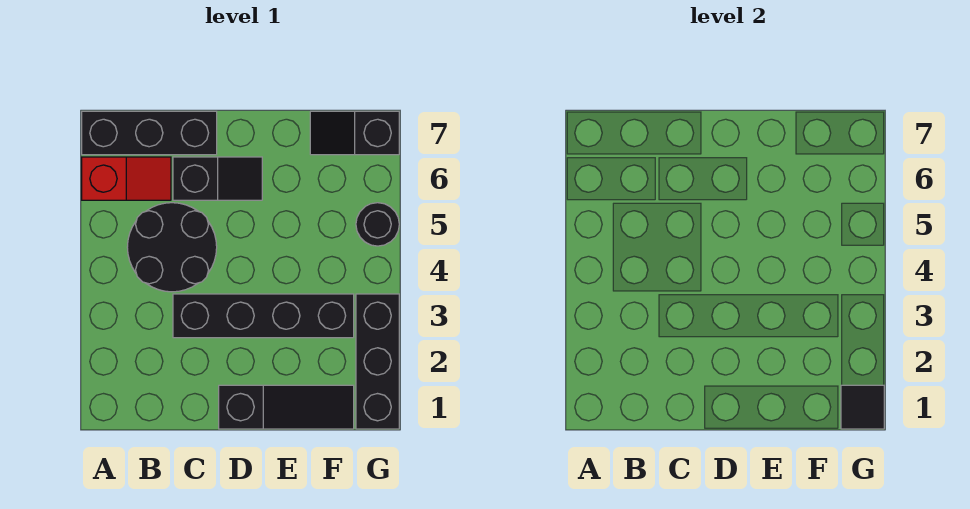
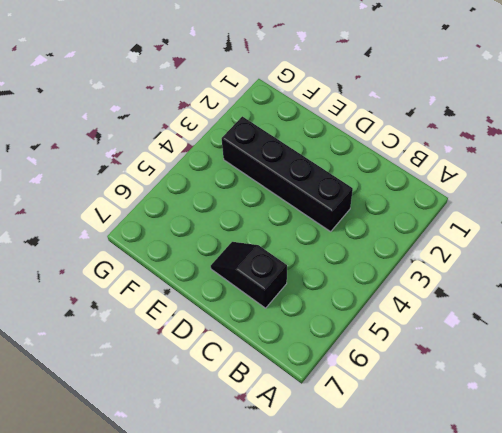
none -> red 1x2 slope [82,157,171,200]
none -> black 1x3 brick [82,111,217,155]

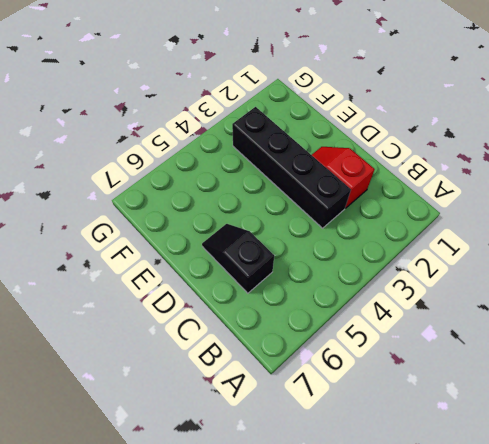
red 1x2 slope [312,147,375,208] -> red 1x2 slope moved to [82,157,171,200]
none -> black 1x3 brick [82,111,217,155]
none -> black 2x2 round brick [127,203,217,292]

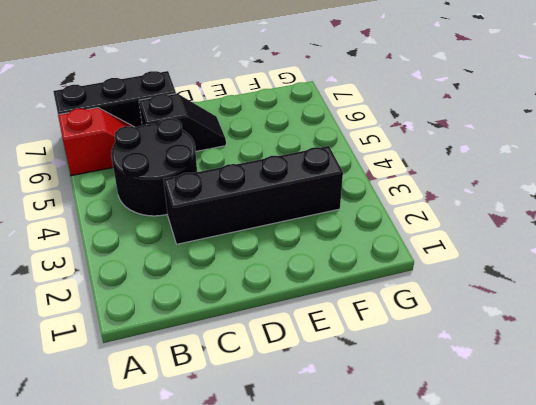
none -> black 1x3 slope [219,385,354,429]
none -> black 1x2 slope [310,111,399,155]

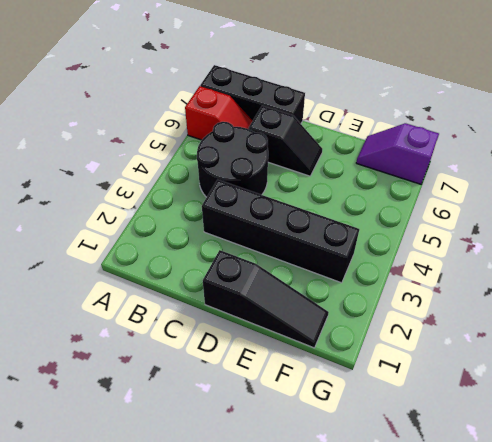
purple 1x2 slope [356,123,439,184] -> black 1x2 slope [310,111,399,155]
none -> black 1x3 brick [356,294,399,429]
none -> black 1x1 round brick [356,203,399,246]

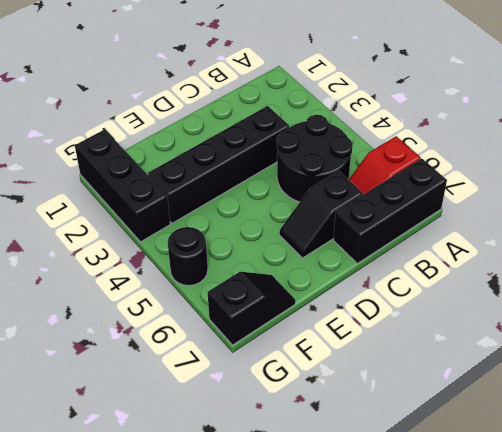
none -> black 1x3 slope [219,385,354,429]
none -> black 1x1 tile [841,385,884,429]

